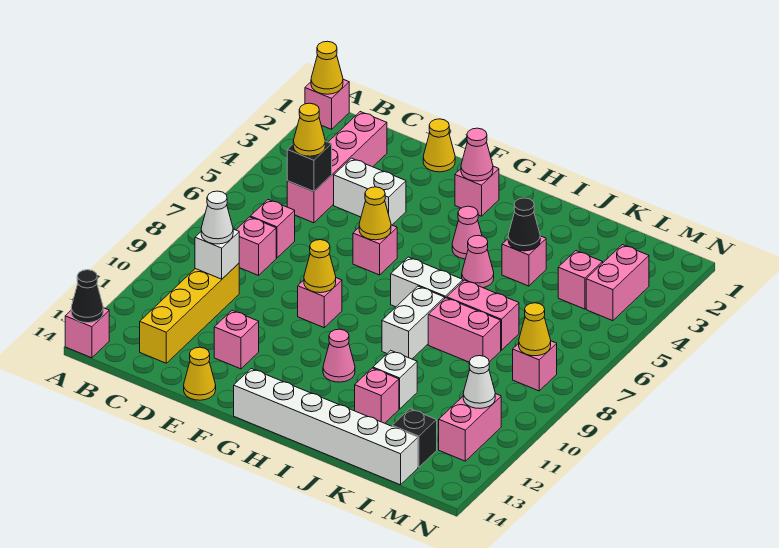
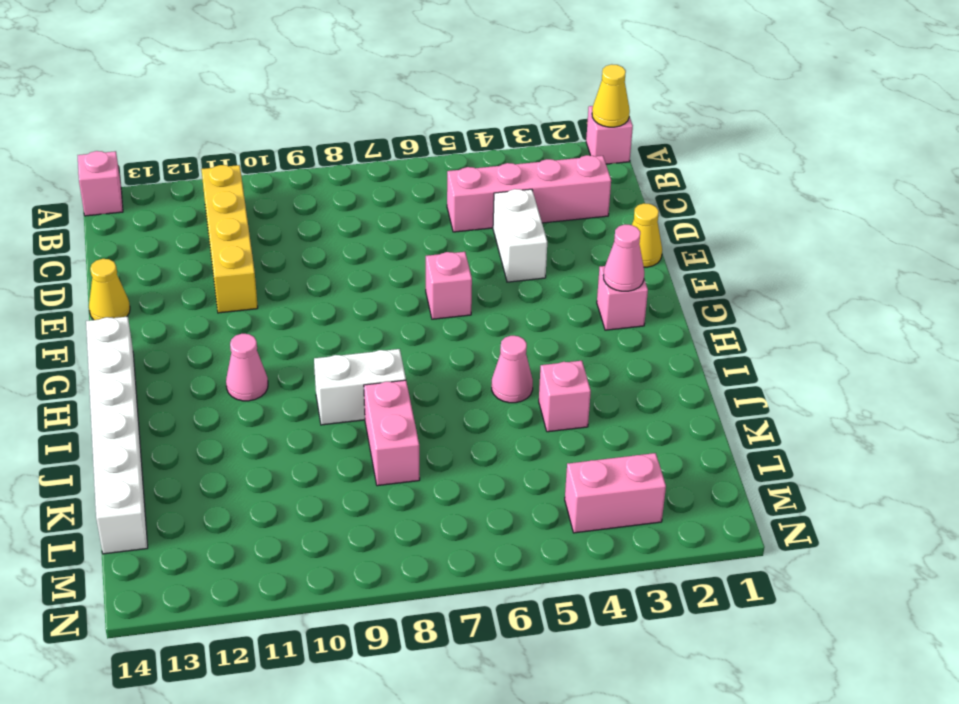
yellow 1x4 brick [201,165,258,313] -> yellow 1x4 brick turned to [140,263,239,363]
none -> pink 1x1 brick [250,200,295,258]
none -> pink 1x1 brick [236,217,276,275]
none -> pink 1x1 brick [214,310,259,369]
none -> pink 1x1 brick [298,278,342,328]

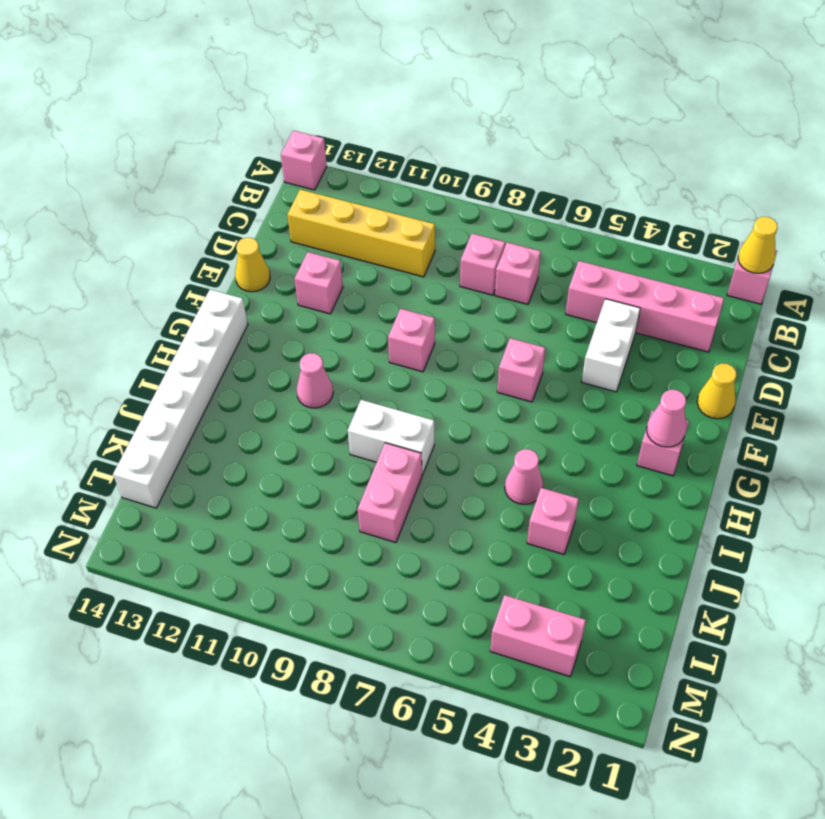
none -> pink 1x1 cone [452,206,482,259]
none -> white 1x2 brick [391,257,463,307]
none -> pink 1x2 brick [447,280,519,350]
none -> white 1x1 brick [373,350,417,409]

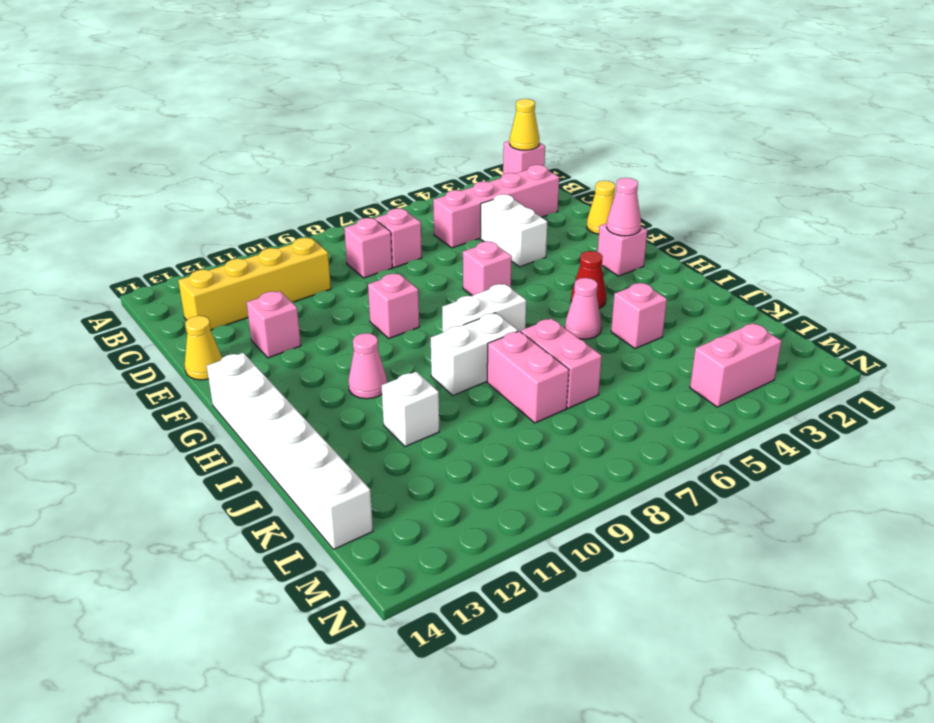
red 1x1 cone [571,251,606,309] -> pink 1x1 cone [452,206,482,259]
white 1x2 brick [442,284,526,332] -> white 1x2 brick turned to [391,257,463,307]
none -> pink 1x1 brick [65,308,109,358]
none -> pink 1x1 brick [355,368,399,423]
none -> pink 1x1 brick [558,251,603,309]
none -> black 1x1 brick [392,409,437,467]

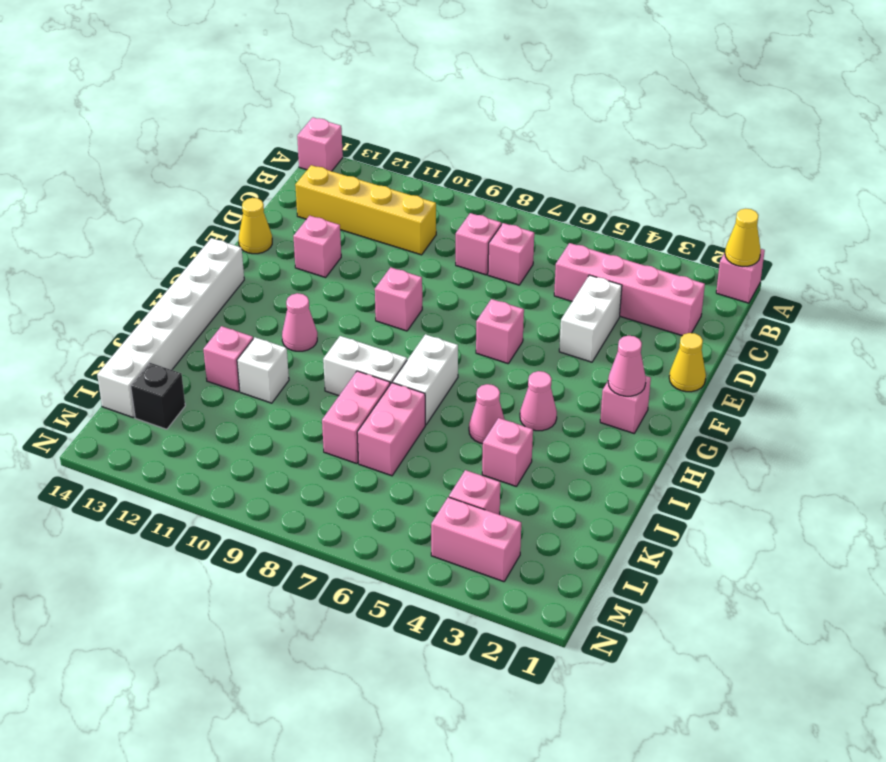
none -> pink 1x1 brick [513,341,557,391]
none -> pink 1x2 brick [439,394,501,461]
none -> black 1x1 cone [71,270,103,323]
none -> black 1x1 brick [287,141,332,191]

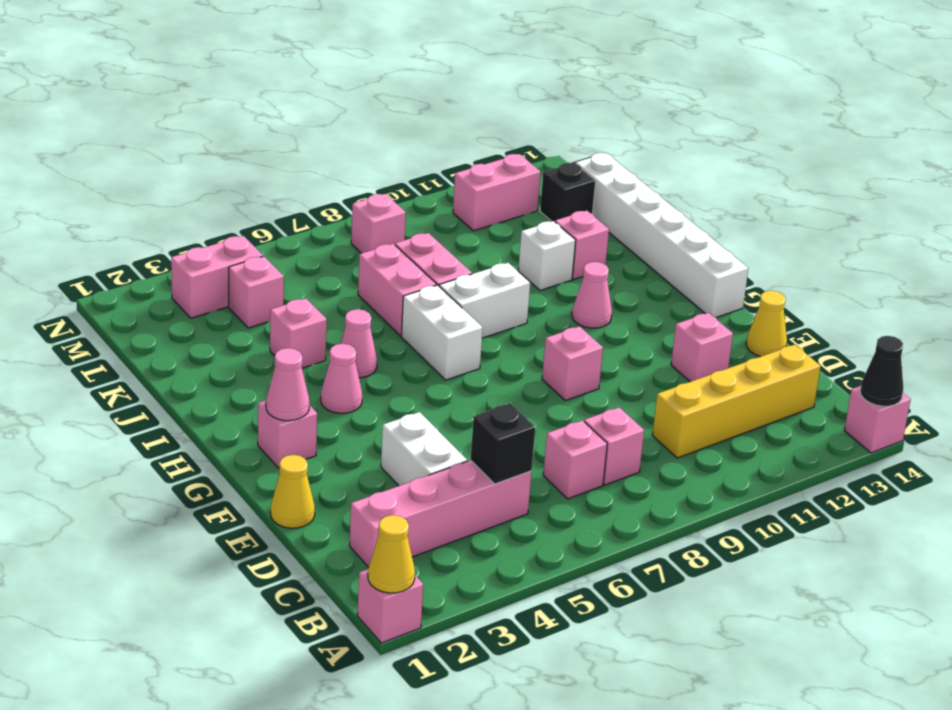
none -> pink 1x1 brick [353,225,397,275]
none -> white 1x1 brick [195,229,239,279]
none -> yellow 1x1 cone [359,187,391,240]
none -> yellow 1x1 cone [304,240,336,293]

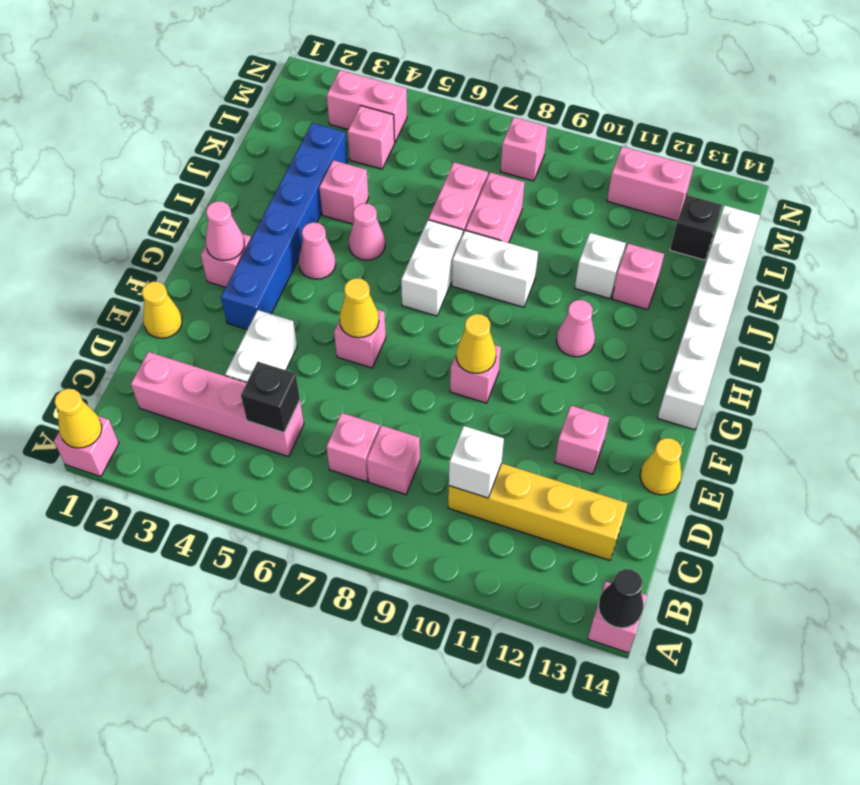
blue 1x6 brick [221,123,347,329] -> none
none -> black 1x1 cone [508,198,540,251]
none -> yellow 1x1 cone [519,303,551,356]
none -> white 1x1 cone [463,356,495,408]
none -> yellow 1x1 cone [293,103,325,156]

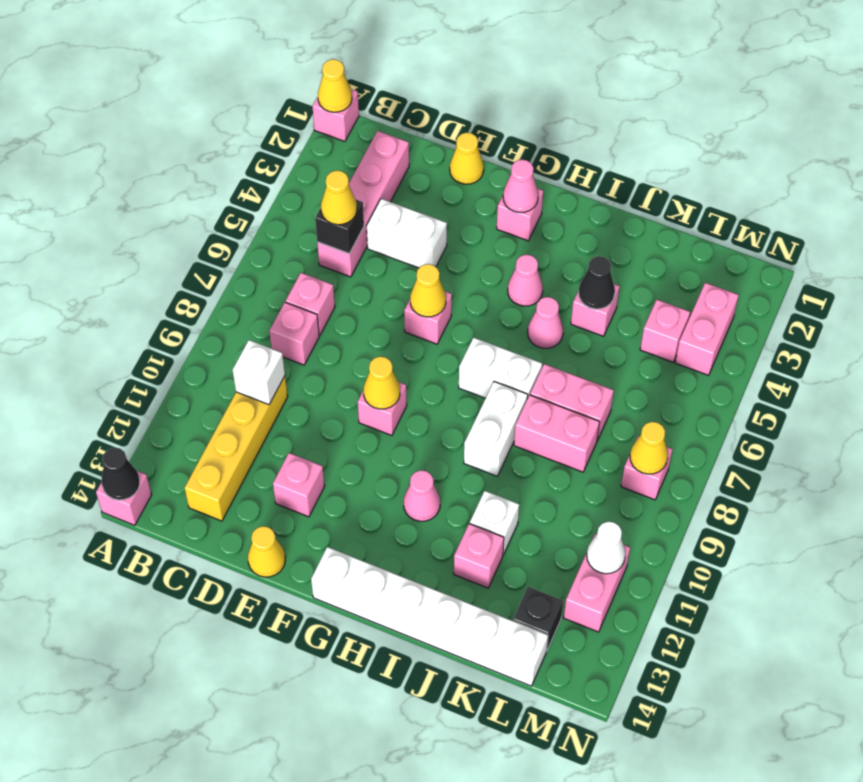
none -> white 1x1 cone [201,191,233,244]

